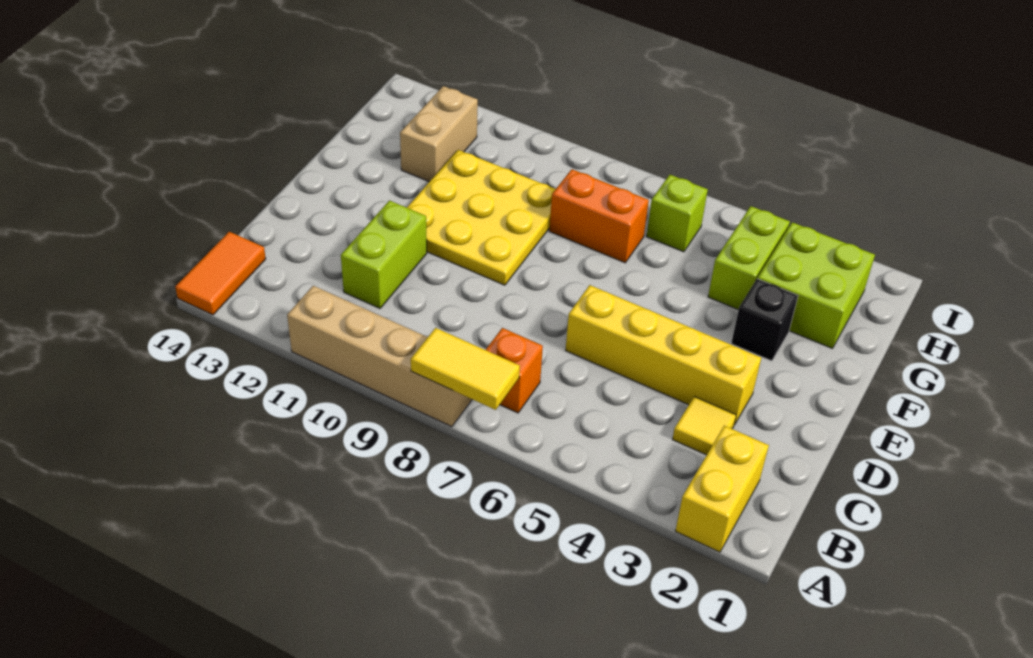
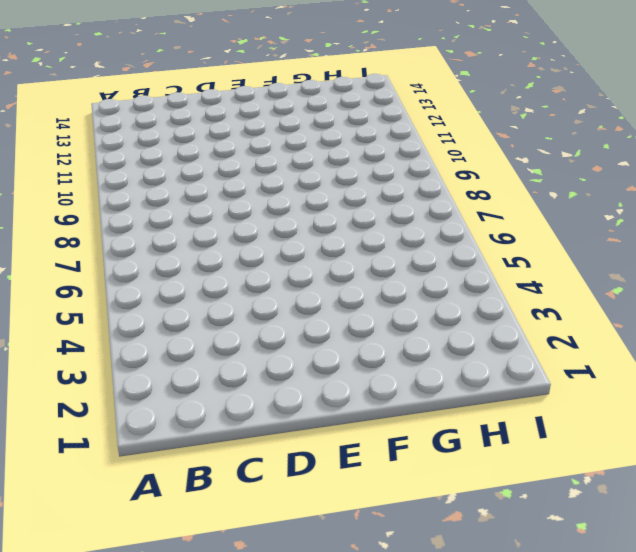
none -> yellow 1x2 brick [676,426,769,552]
none -> tan 1x4 brick [287,286,472,427]
none -> orange 1x2 tile [175,232,266,315]

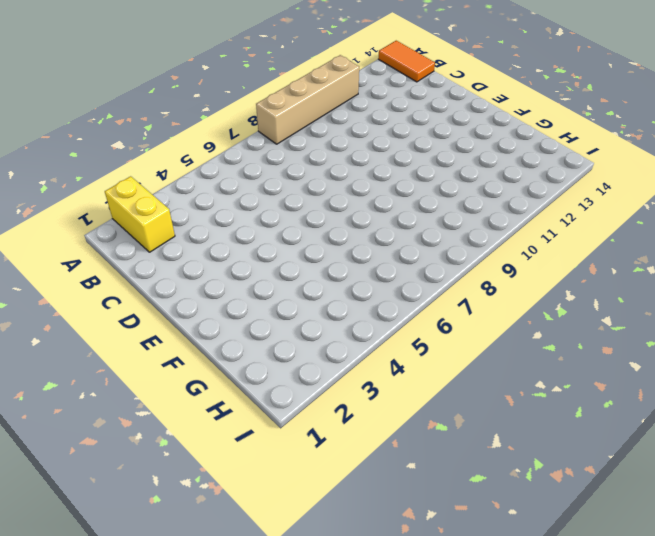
none -> orange 1x1 brick [486,328,543,413]
none -> yellow 1x1 tile [672,397,736,455]
none -> lime 1x2 brick [341,201,427,308]

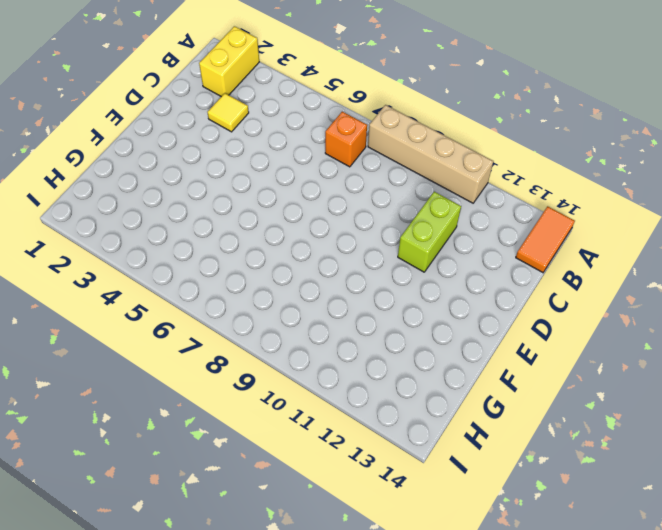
none -> yellow 1x4 brick [565,285,761,425]
none -> yellow 3x3 plate [407,150,555,285]
none -> black 1x1 brick [731,279,798,361]

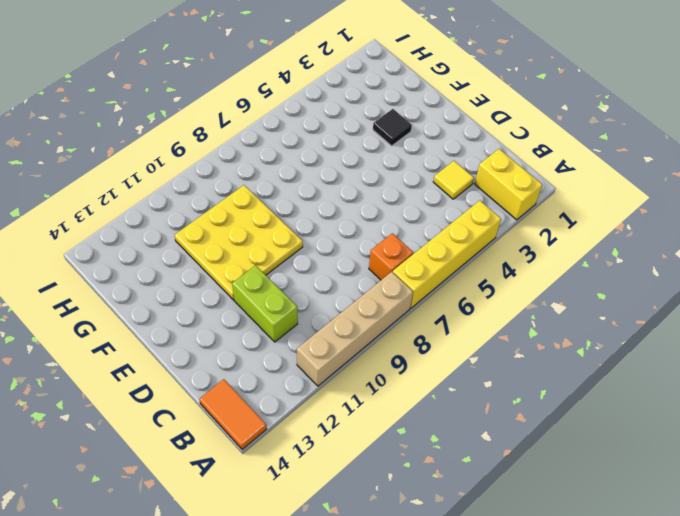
yellow 1x4 brick [393,200,501,308] -> yellow 1x4 brick moved to [565,285,761,425]
black 1x1 tile [373,109,412,146] -> black 1x1 brick [731,279,798,361]
none -> lime 2x2 brick [757,222,875,348]
none -> lime 1x2 brick [708,206,790,310]
none -> orange 1x2 brick [549,169,649,263]

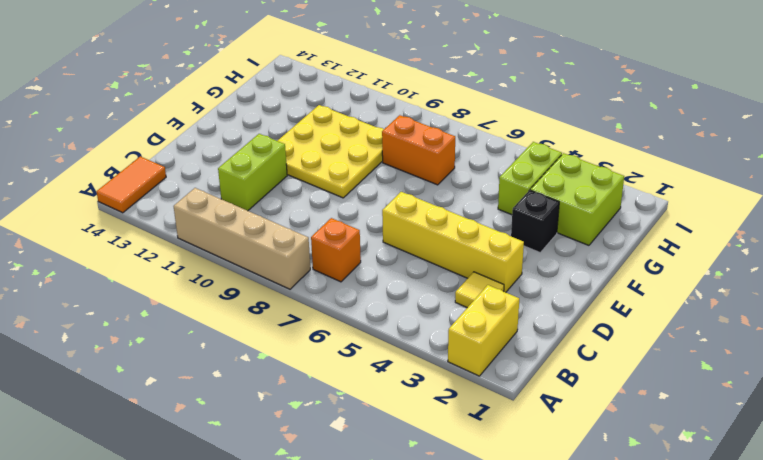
none -> tan 1x2 brick [400,86,478,182]
none -> lime 1x1 brick [647,175,708,252]
none -> yellow 1x2 tile [411,328,520,410]

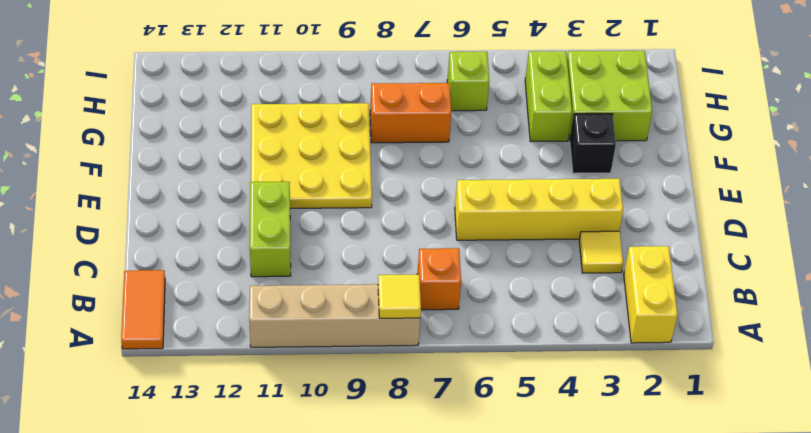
yellow 1x1 tile [378,274,421,318] -> yellow 1x2 tile [411,328,520,410]
none -> tan 1x2 brick [400,86,478,182]

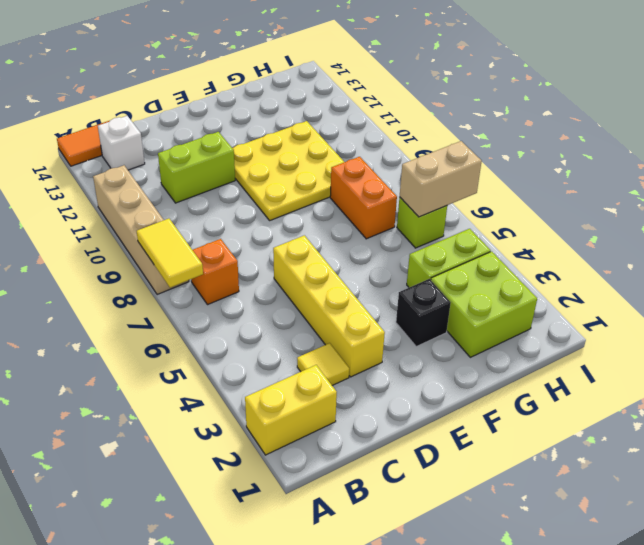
white 1x1 brick [98,116,145,170] -> none
tan 1x2 brick [400,141,482,217] -> tan 1x2 brick moved to [400,86,478,182]

